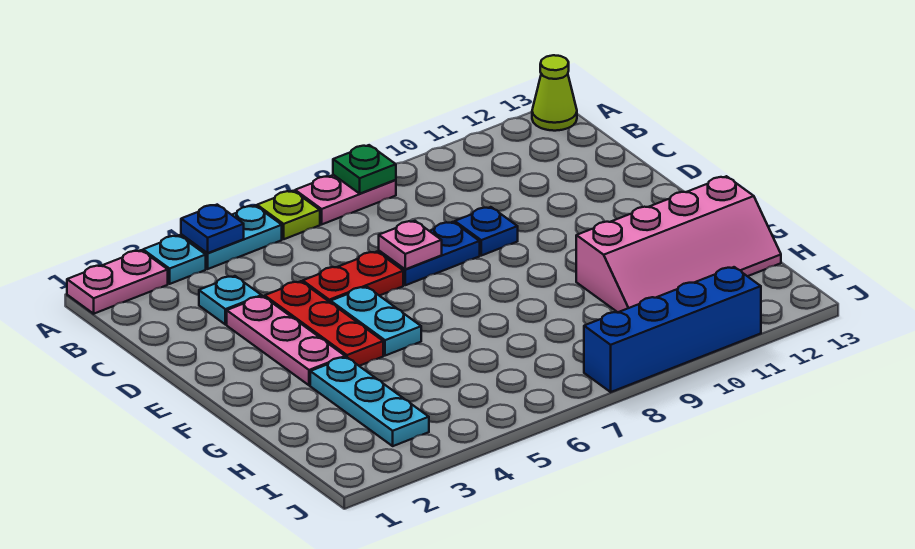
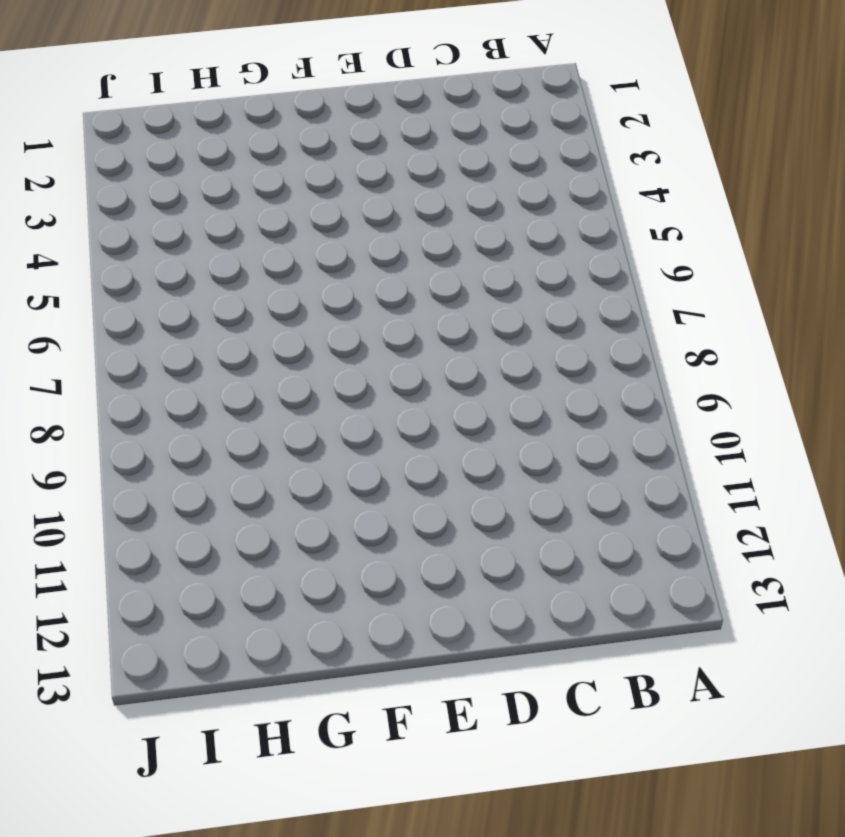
none -> pink 1x2 plate [67,250,168,314]
none -> cyan 1x1 plate [143,235,206,284]
none -> cyan 1x2 plate [181,206,282,269]

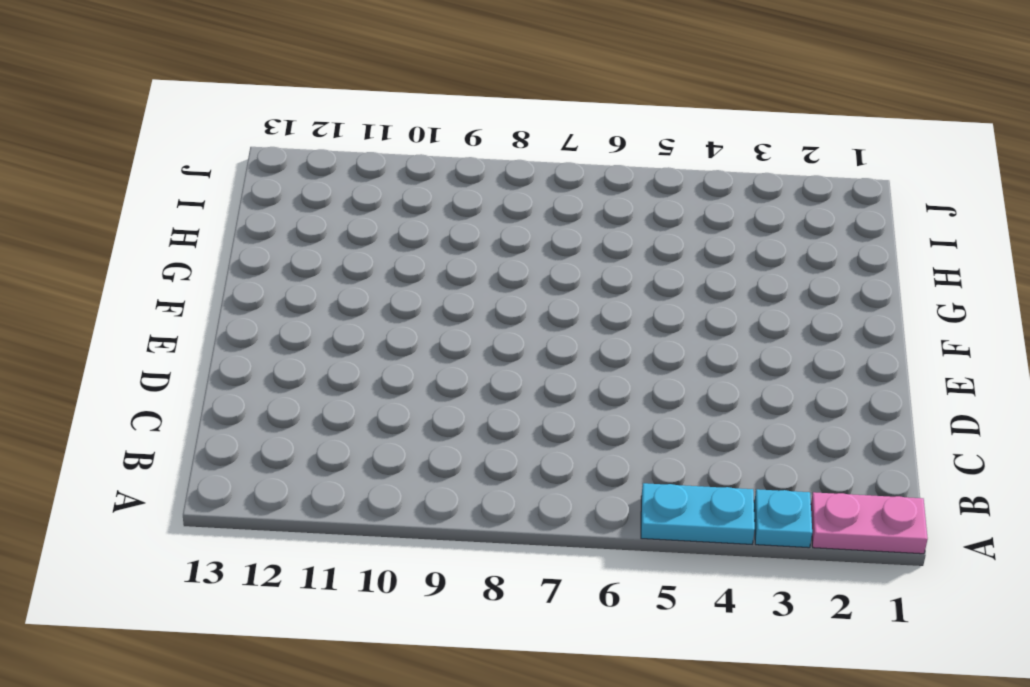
none -> lime 1x1 plate [257,191,320,239]
none -> pink 1x2 plate [295,175,396,224]
none -> lime 1x1 cone [532,55,577,131]

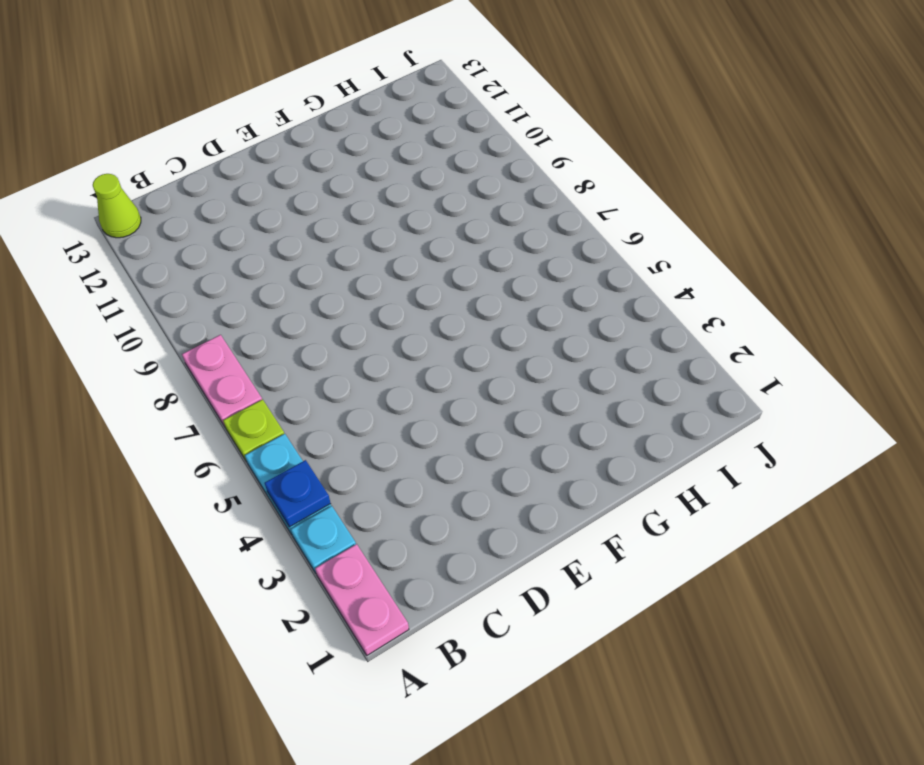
none -> cyan 1x1 plate [199,276,262,325]
none -> pink 1x3 plate [227,296,345,385]
none -> red 1x3 plate [265,281,383,366]

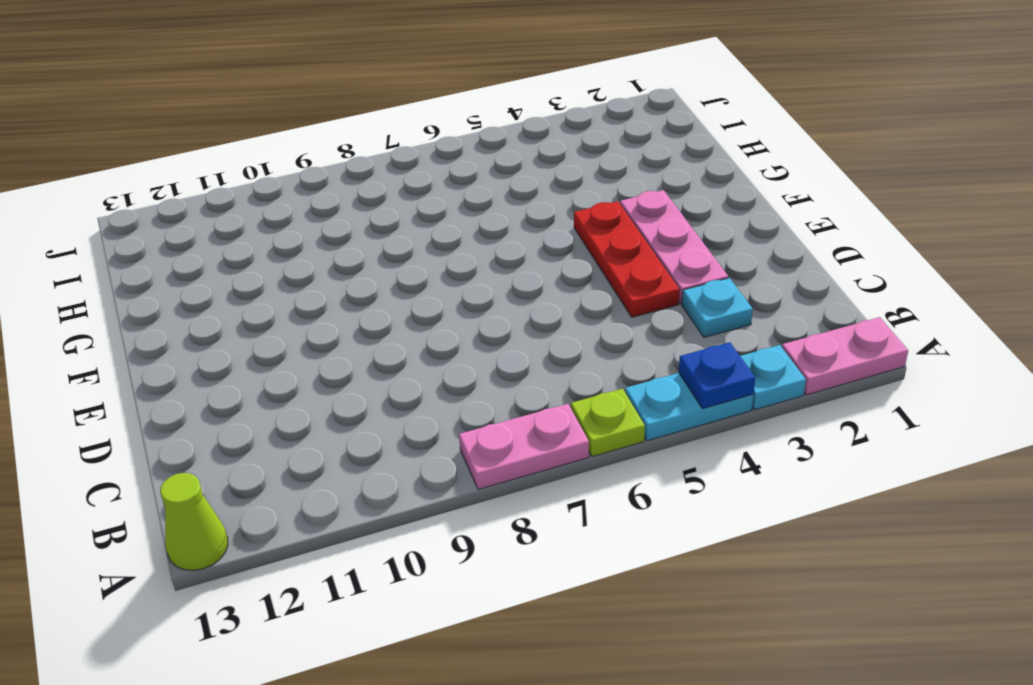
none -> red 1x2 plate [303,252,403,303]
none -> blue 1x2 plate [379,222,480,285]
none -> blue 1x1 plate [455,207,518,256]

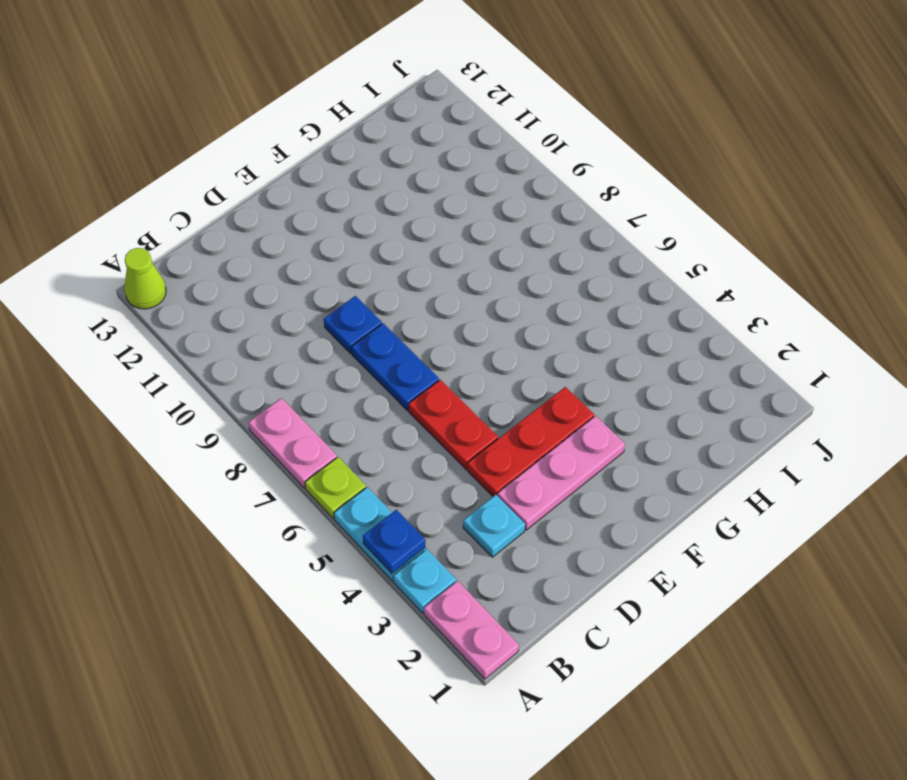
none -> cyan 1x2 plate [331,287,421,356]
none -> cyan 1x3 plate [310,357,429,446]
none -> pink 2x4 slope [576,176,781,312]

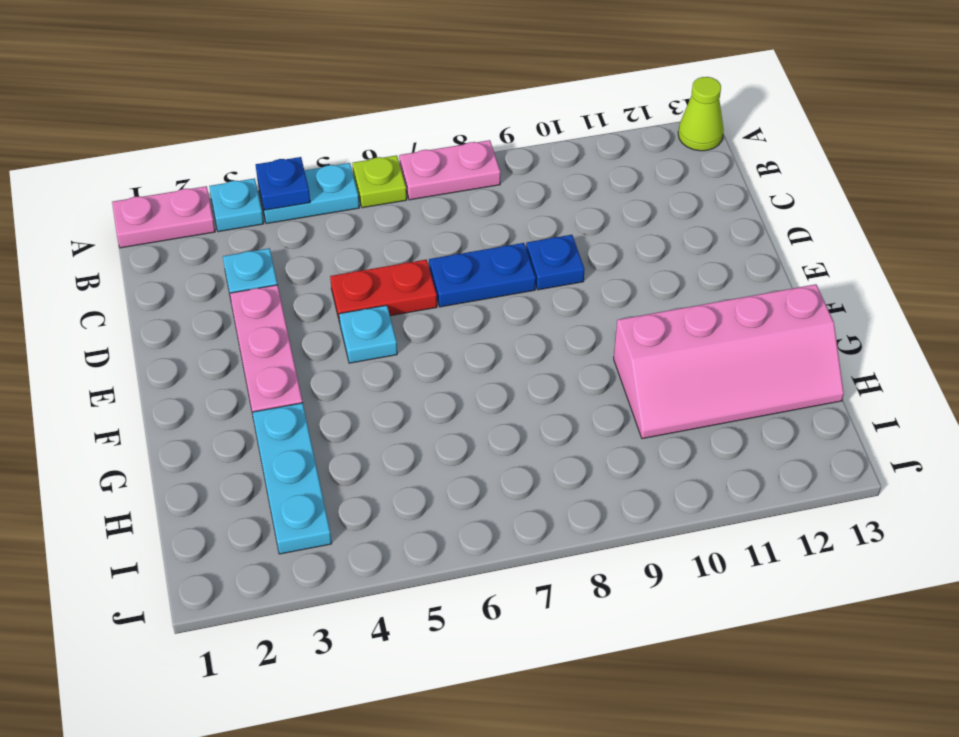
cyan 1x1 plate [339,305,397,363] -> cyan 1x2 plate [331,287,421,356]
none -> red 1x3 plate [265,281,383,366]
none -> blue 1x4 brick [584,267,761,392]
none -> green 1x1 plate [333,145,396,194]

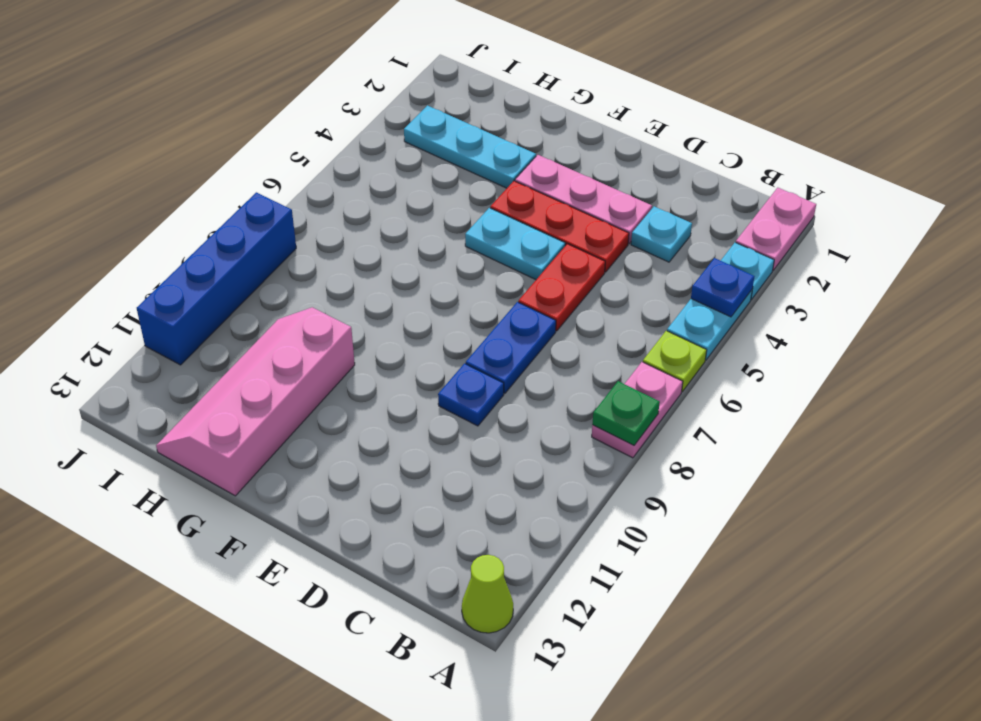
none -> pink 1x1 plate [379,221,442,269]

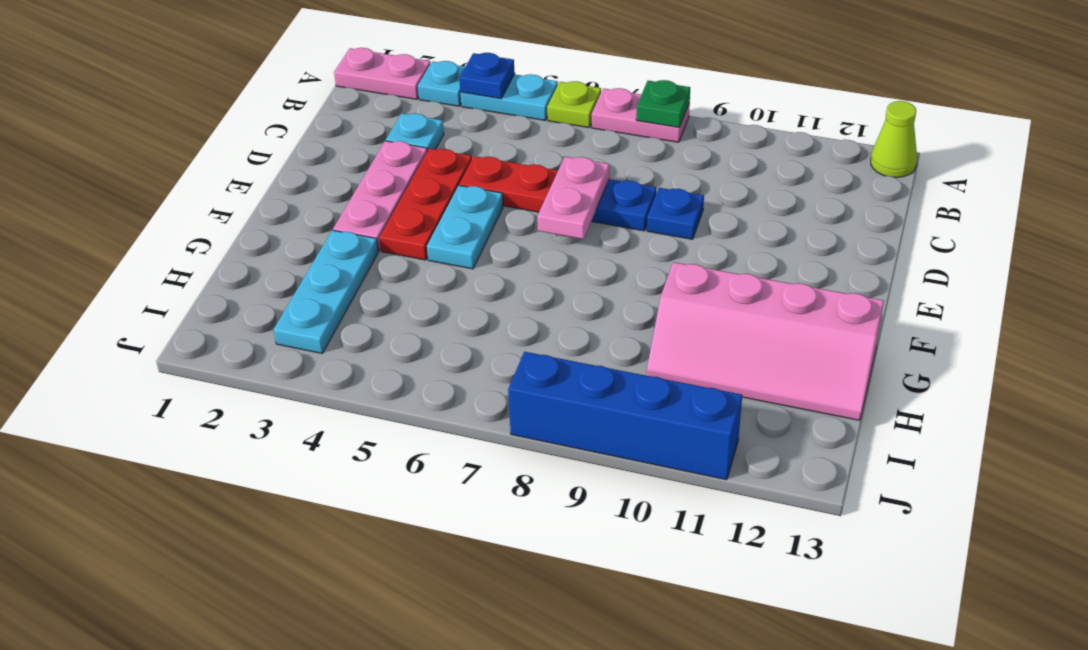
pink 1x2 plate [537,157,609,239] -> pink 1x1 plate [379,221,442,269]

